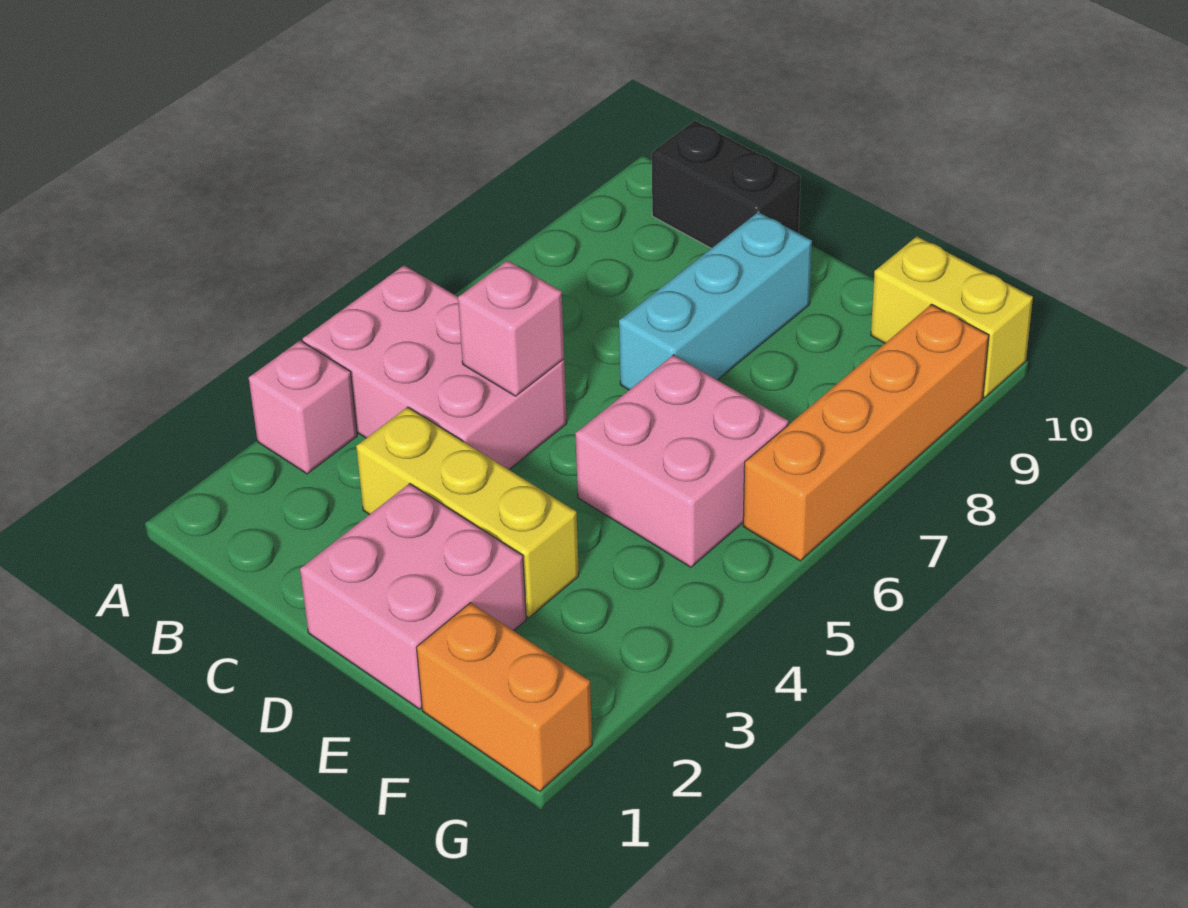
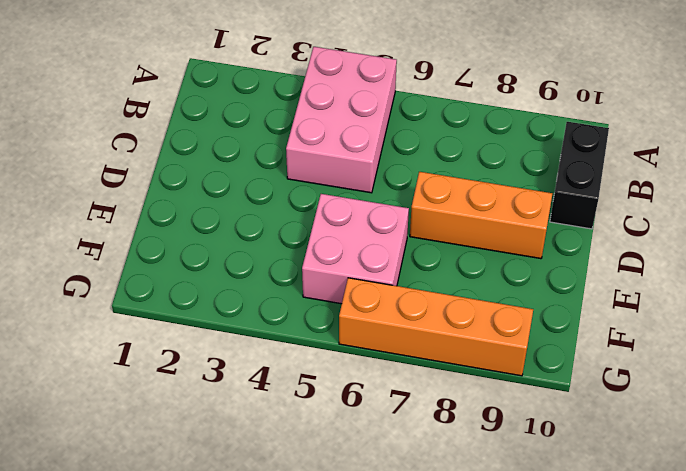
orange 1x3 brick [410,172,552,259] -> cyan 1x3 brick [619,212,812,390]
none -> pink 1x1 brick [249,341,357,474]
none -> yellow 1x3 brick [356,407,579,618]

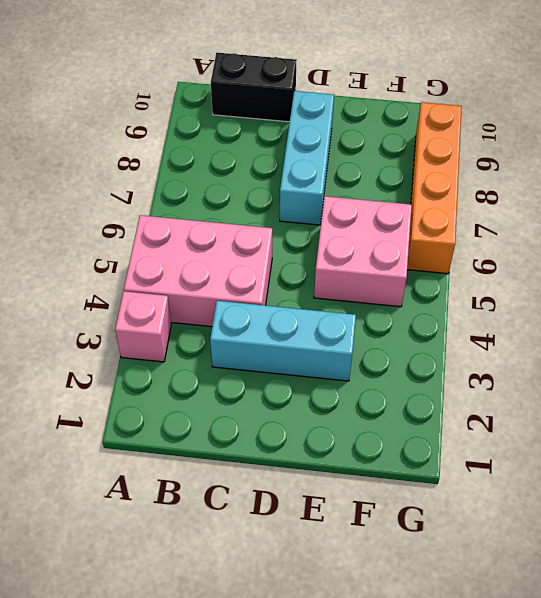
cyan 1x3 brick [210,301,356,381] -> yellow 1x3 brick [356,407,579,618]
none -> pink 2x2 brick [300,484,526,709]
none -> orange 1x2 brick [416,603,592,791]

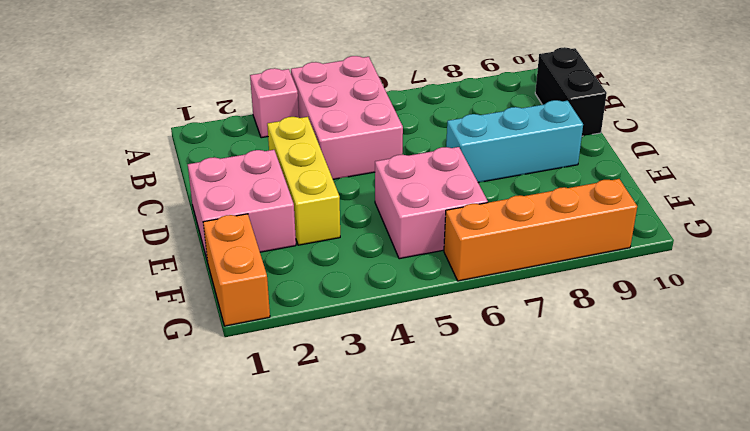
none -> yellow 1x2 brick [871,236,1033,398]
none -> pink 1x1 brick [458,260,564,396]

